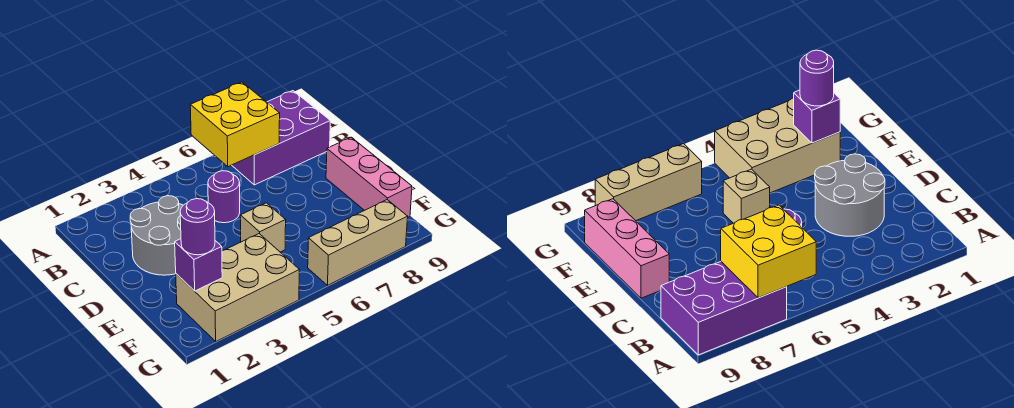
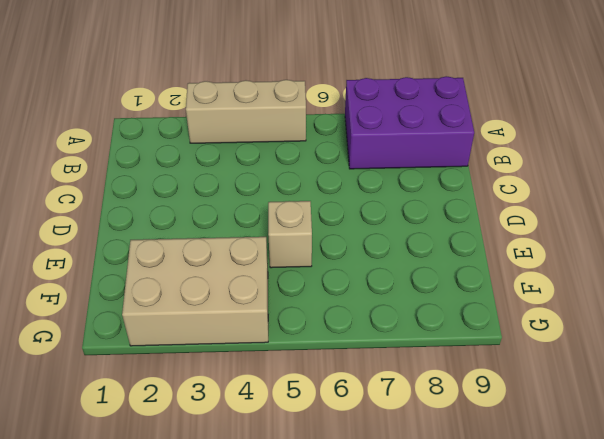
tan 1x3 brick [186,80,306,143] -> tan 1x3 brick moved to [308,200,408,285]
none -> grey 2x2 round brick [130,196,183,275]
none -> purple 1x1 round brick [208,171,240,223]

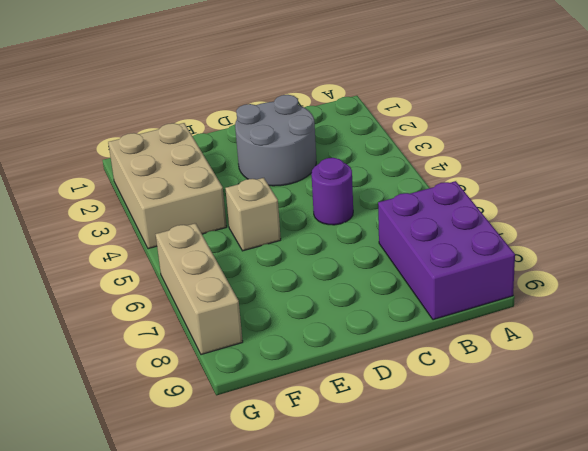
none -> pink 1x3 brick [326,137,412,217]
none -> yellow 2x2 brick [190,82,280,167]

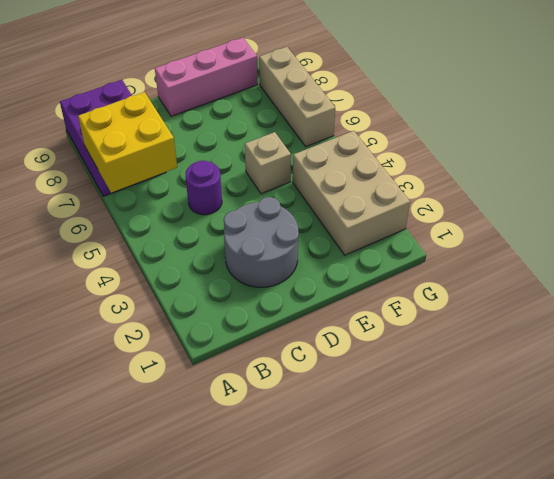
none -> purple 1x1 brick [175,239,222,291]
none -> purple 1x1 round brick [180,199,215,255]

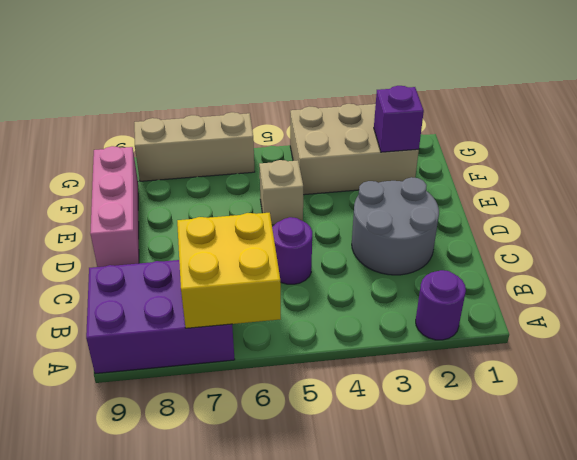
purple 1x1 round brick [416,270,466,340] -> purple 1x1 round brick moved to [180,199,215,255]

